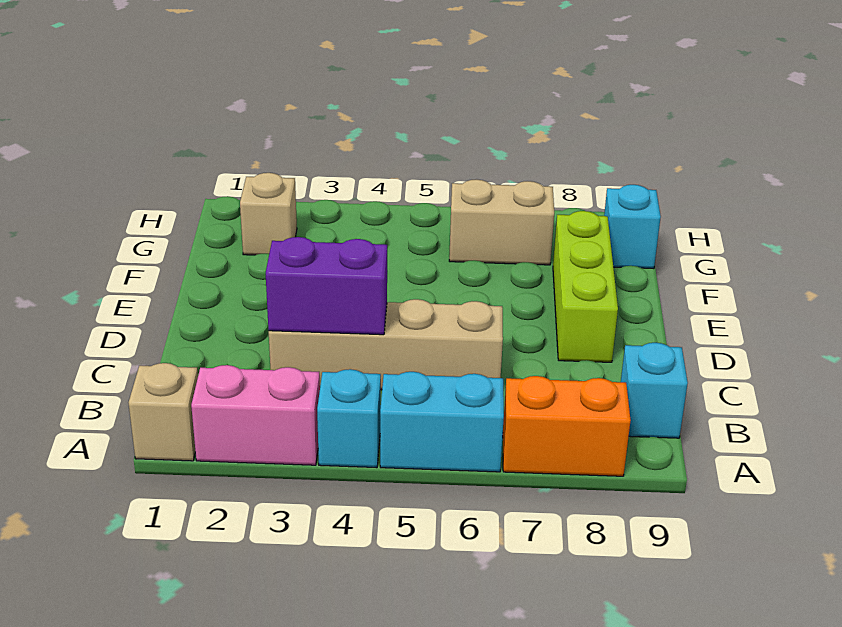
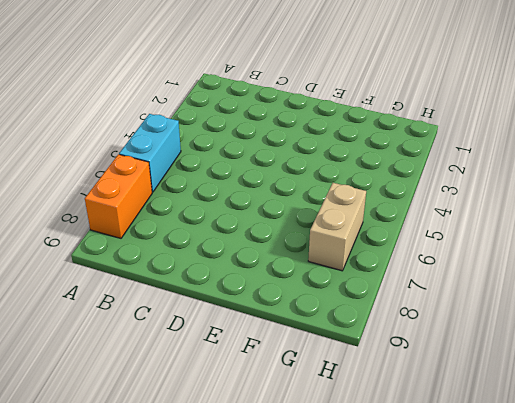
none -> tan 1x1 brick [129,363,198,461]
none -> pink 1x2 brick [191,365,320,465]
none -> cyan 1x1 brick [317,369,381,468]

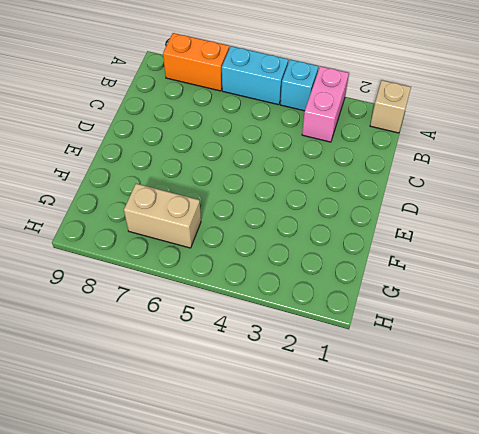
pink 1x2 brick [302,66,349,142] -> pink 1x2 brick turned to [191,365,320,465]
none -> cyan 1x1 brick [621,343,688,438]
none -> tan 1x4 brick [269,299,503,390]
none -> lime 1x3 brick [553,211,618,362]

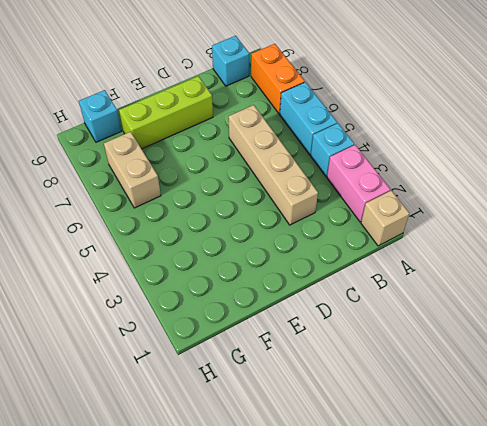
none -> tan 1x1 brick [240,173,297,255]
none -> purple 1x2 brick [266,237,387,335]

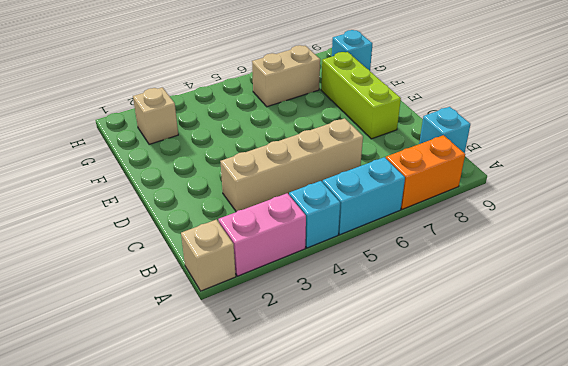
none -> purple 1x2 brick [266,237,387,335]

